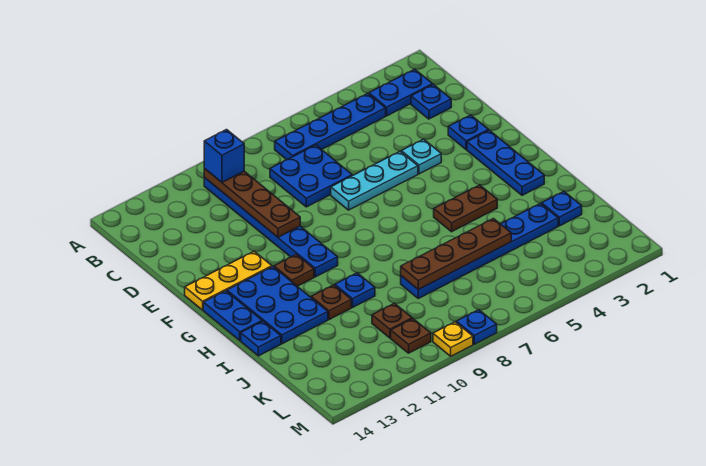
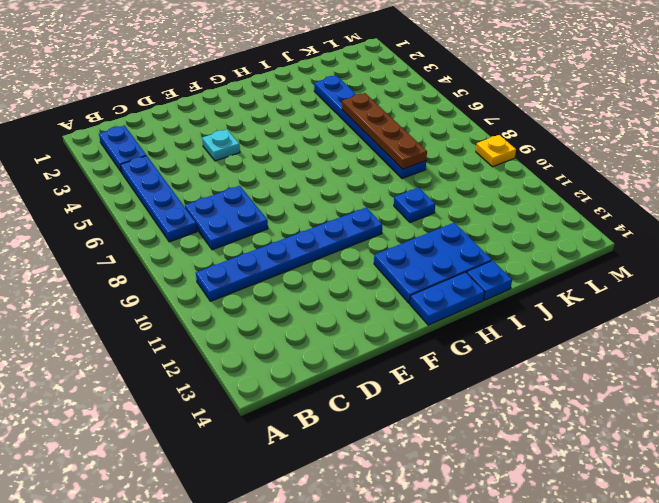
none -> blue 1x1 plate [411,84,451,119]
none -> blue 1x1 plate [448,115,489,150]
none -> cyan 1x3 plate [331,151,418,210]

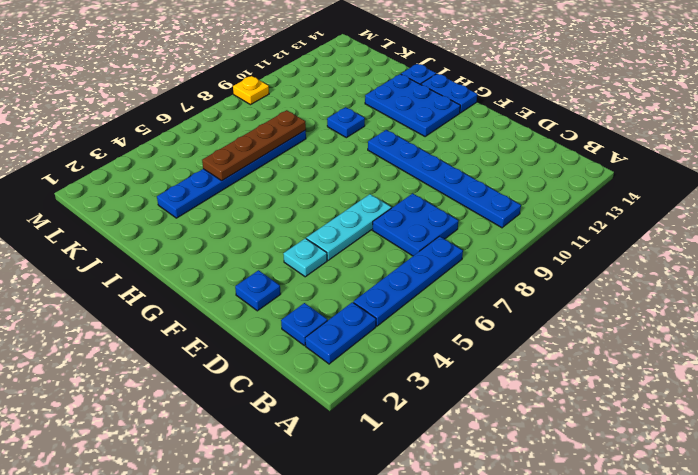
none -> blue 1x3 plate [467,130,544,195]
none -> yellow 1x3 plate [185,251,272,310]
none -> brown 1x1 plate [274,254,314,286]

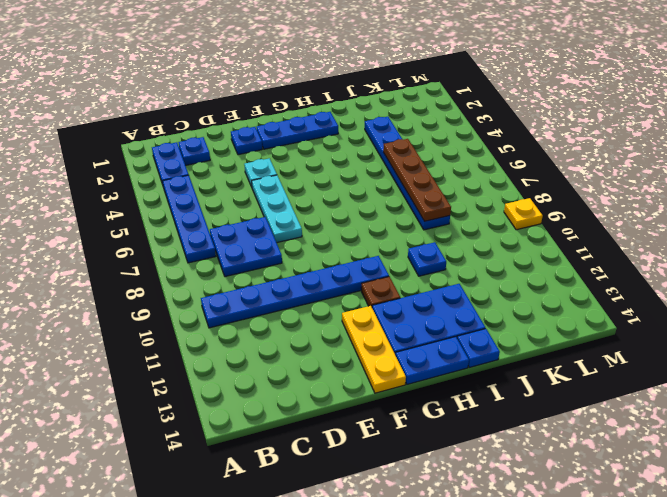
none -> brown 1x2 plate [434,185,497,232]
none -> brown 1x1 plate [311,285,351,320]
none -> blue 1x1 plate [542,191,582,226]

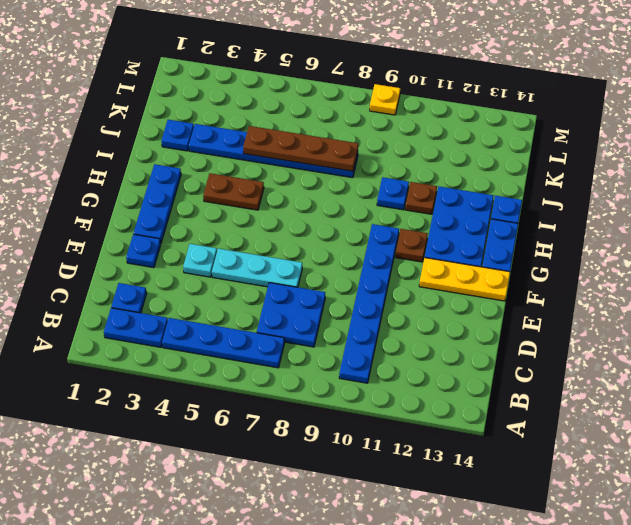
none -> brown 1x1 plate [372,303,412,338]
none -> brown 1x1 plate [391,319,431,353]
none -> blue 1x1 plate [456,310,497,344]

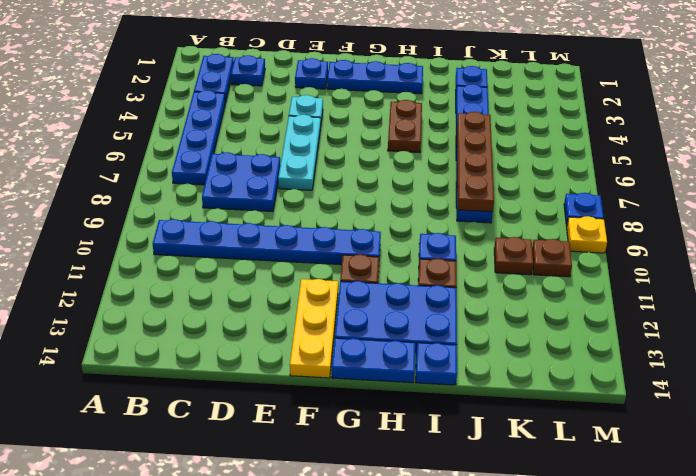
none -> brown 1x4 plate [204,169,300,237]
none -> blue 1x1 brick [204,130,244,182]

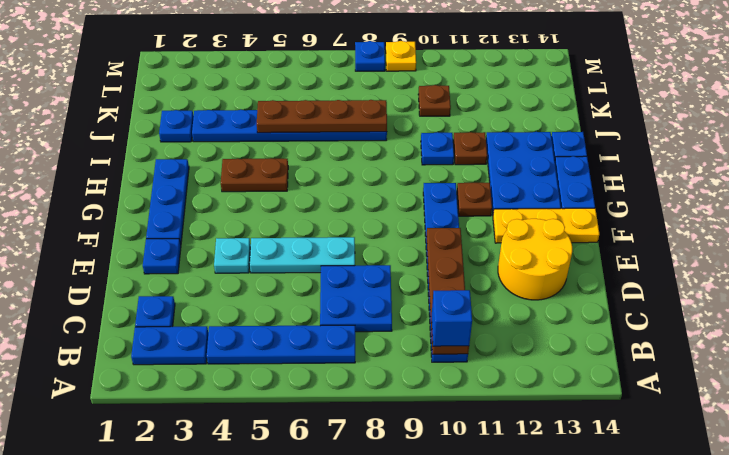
yellow 2x2 round brick [498,219,572,300] -> none
none -> brown 1x1 plate [391,319,431,353]

